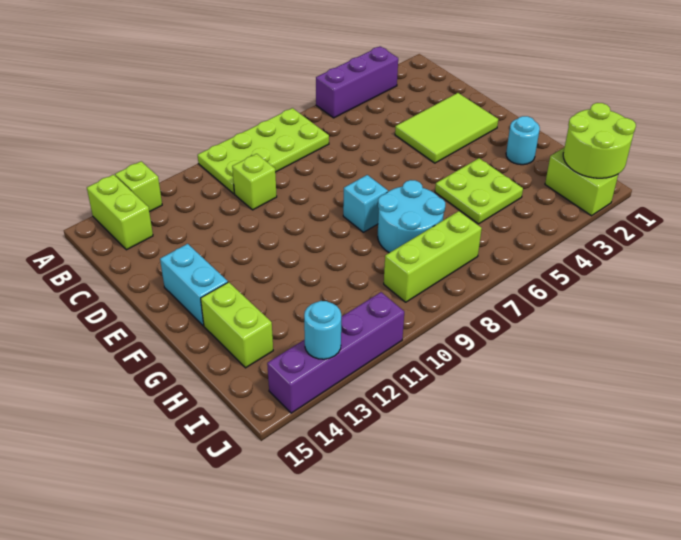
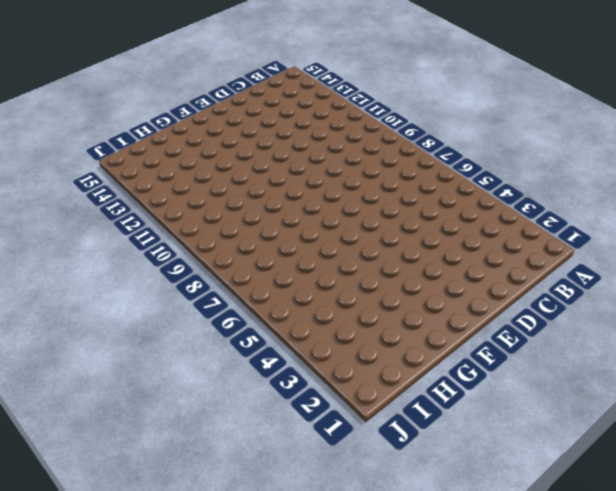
none -> purple 1x3 brick [316,46,398,118]
none -> lime 2x4 plate [198,108,329,194]
none -> lime 1x1 brick [115,161,162,212]

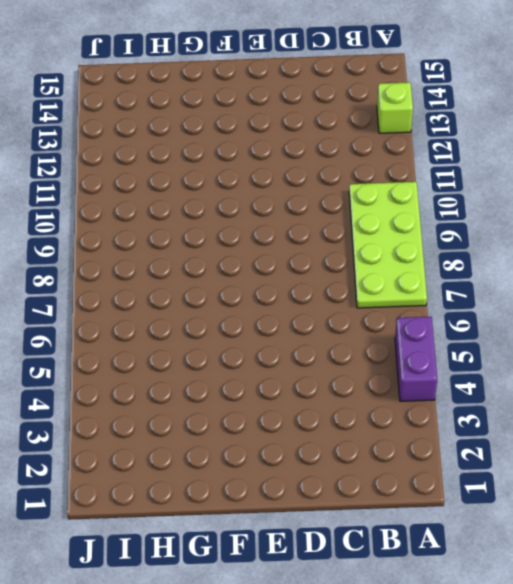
purple 1x2 brick [395,317,437,401] -> purple 1x3 brick [316,46,398,118]
none -> lime 1x2 brick [87,175,153,250]
none -> lime 1x1 brick [232,154,277,210]
none -> lime 2x3 tile [395,93,498,163]

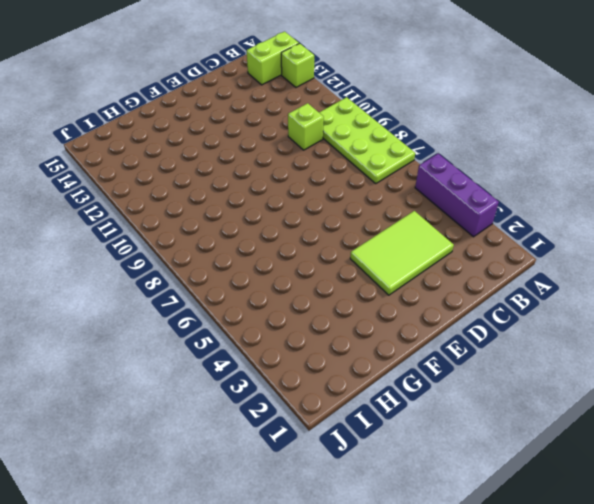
lime 2x3 tile [350,211,454,295] -> lime 2x3 tile turned to [395,93,498,163]
none -> cyan 1x2 brick [160,244,228,326]
none -> cyan 1x1 brick [343,175,388,232]
none -> cyan 1x1 round brick [506,116,540,165]

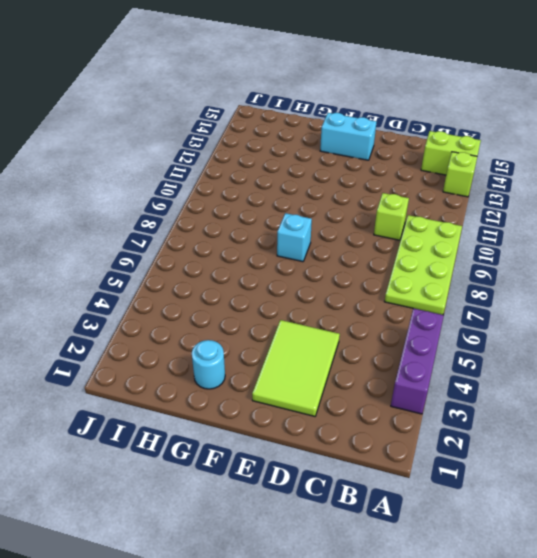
none -> lime 2x2 plate [435,158,523,224]
none -> cyan 2x2 round brick [378,180,445,253]
none -> lime 1x2 brick [201,282,273,368]

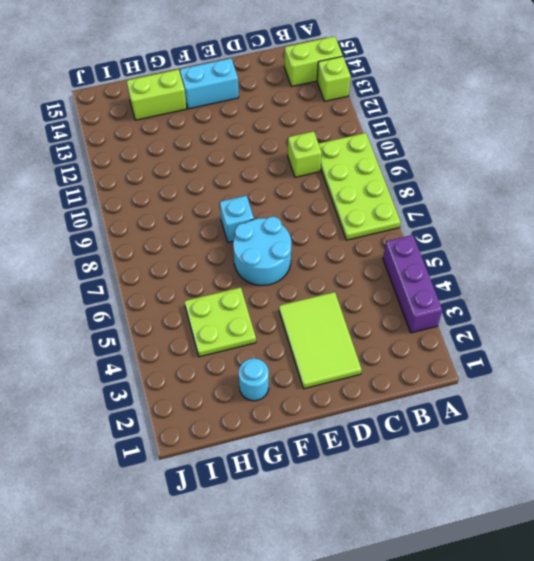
cyan 2x2 round brick [233,217,291,285] -> cyan 2x2 round brick moved to [378,180,445,253]
none -> lime 1x2 brick [545,148,618,216]
none -> lime 1x3 brick [384,211,482,302]
none -> purple 1x4 brick [267,292,404,413]

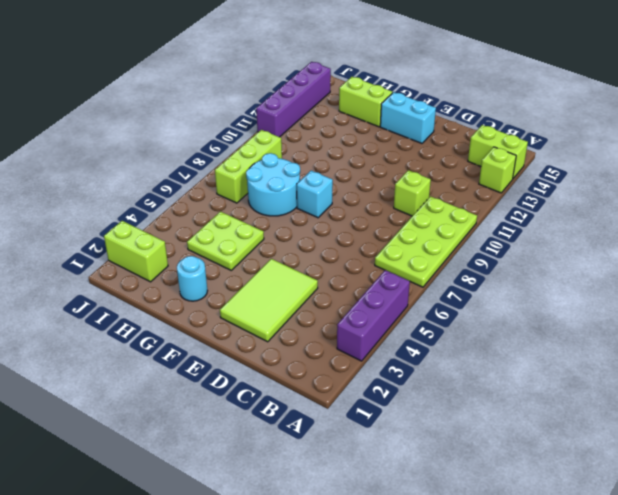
none -> lime 2x2 round brick [563,103,636,178]
none -> cyan 1x1 round brick [304,301,341,359]

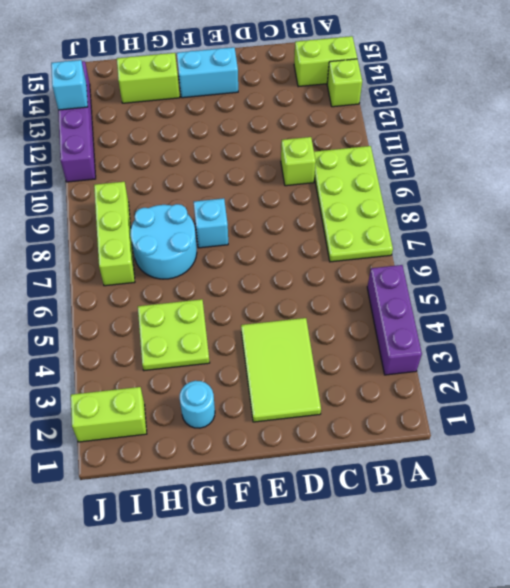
cyan 1x1 brick [51,60,88,110] -> cyan 1x1 round brick [304,301,341,359]
none -> lime 2x2 round brick [563,103,636,178]

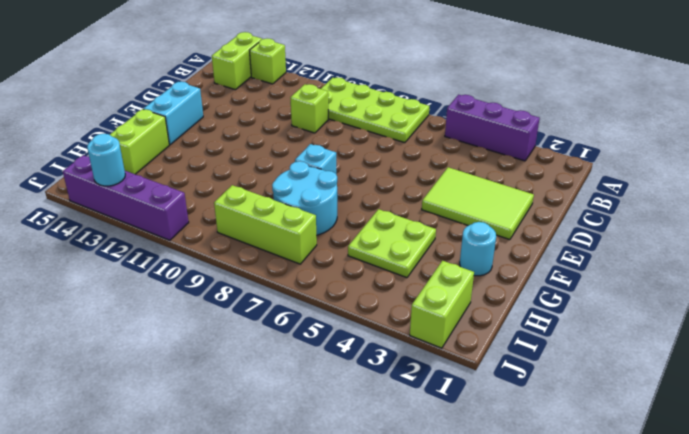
none -> lime 2x2 round brick [563,103,636,178]

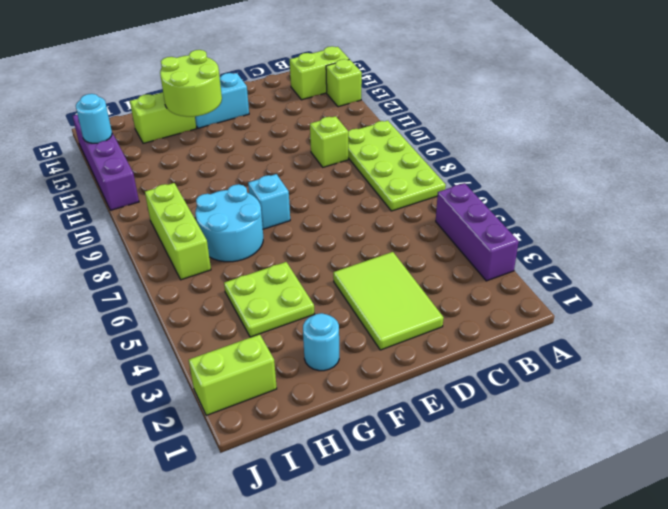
lime 2x2 round brick [160,50,222,117] -> lime 2x2 round brick moved to [563,103,636,178]

